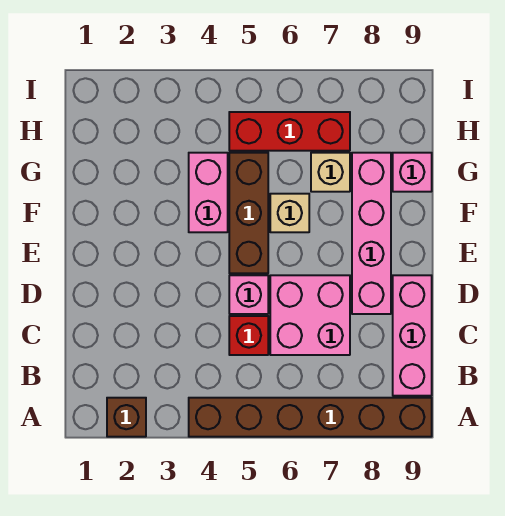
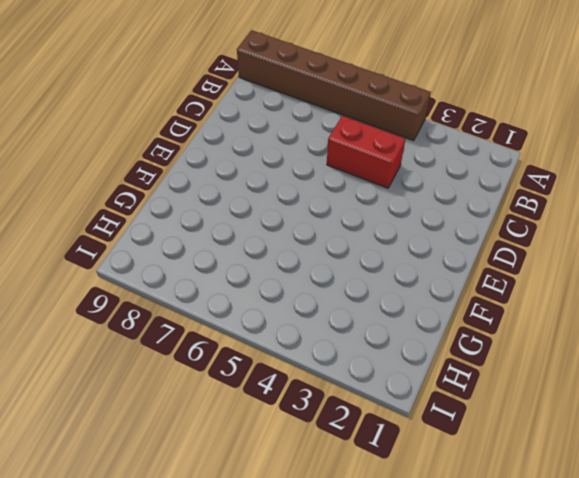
red 1x2 brick [327,116,405,188] -> red 1x1 brick [229,316,268,355]
none -> brown 1x1 brick [107,398,146,437]
none -> pink 1x3 brick [393,275,432,396]
none -> pink 2x2 brick [270,275,350,355]

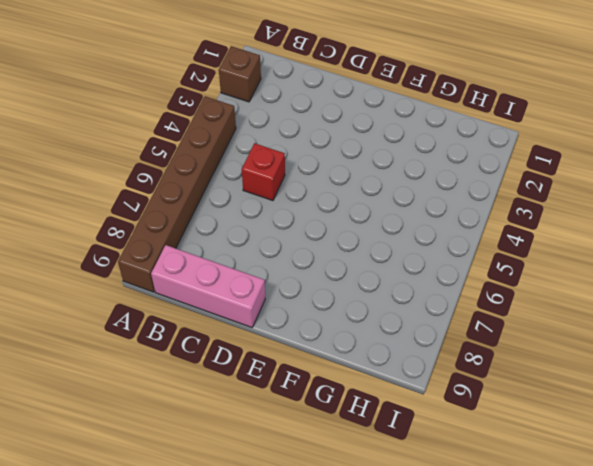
none -> pink 2x2 brick [270,275,350,355]
none -> pink 1x1 brick [229,275,268,314]
none -> pink 1x4 brick [352,153,391,314]

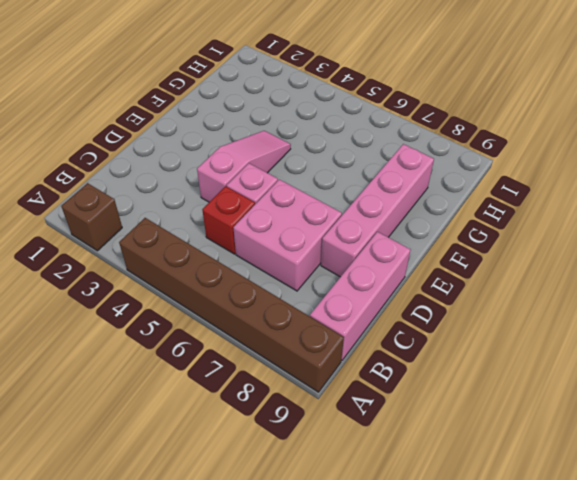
pink 1x3 slope [197,131,291,202] -> pink 1x2 brick [189,153,228,232]
none -> brown 1x3 brick [229,153,268,273]
none -> tan 1x1 brick [270,194,309,232]
none -> tan 1x1 brick [311,153,350,192]

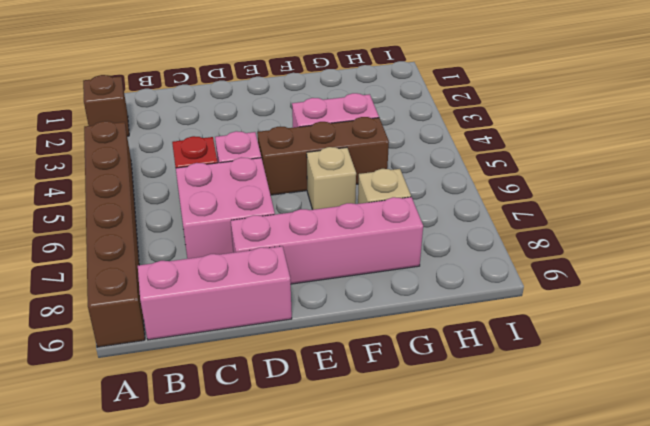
none -> pink 1x1 brick [393,153,432,192]
none -> red 1x3 brick [229,112,350,151]

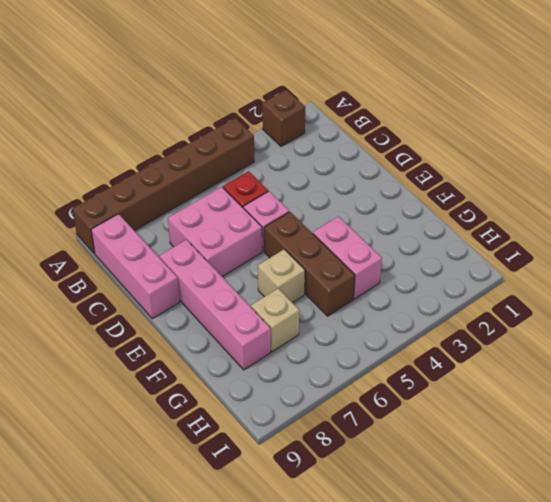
none -> pink 1x1 brick [393,153,432,192]
none -> red 1x3 brick [229,112,350,151]

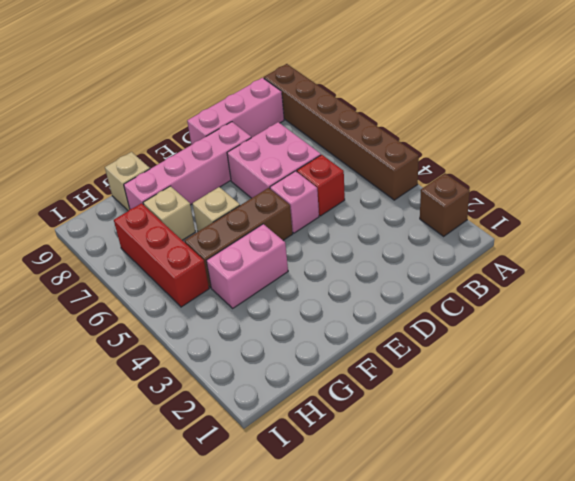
tan 1x1 brick [105,152,150,211] -> pink 1x1 brick [393,153,432,192]

